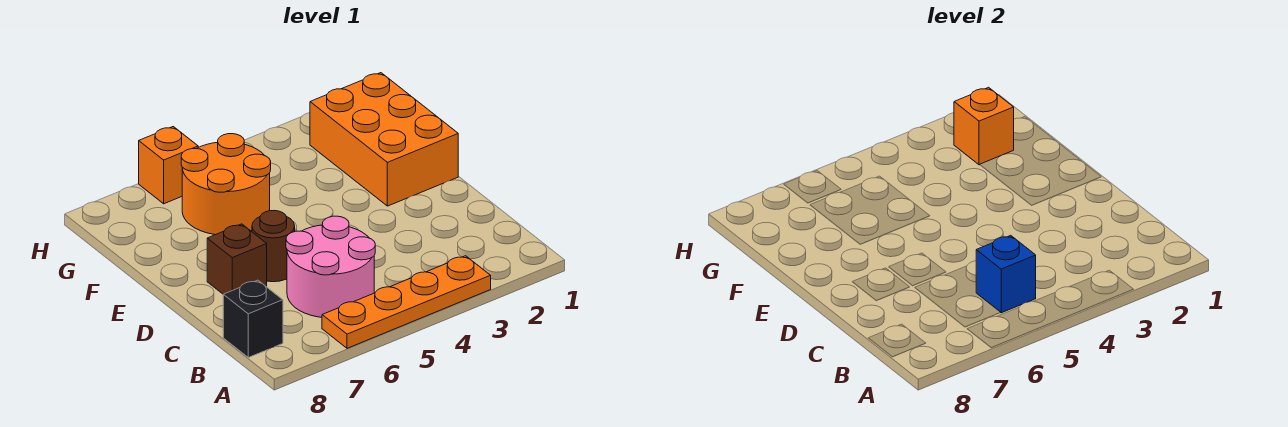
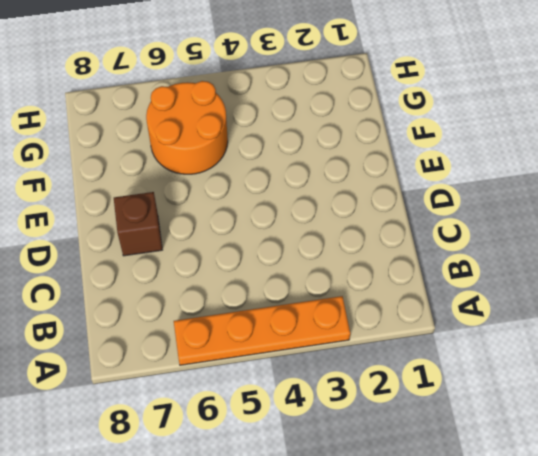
none -> pink 2x2 round brick [286,216,375,317]
none -> black 1x1 brick [223,280,283,357]

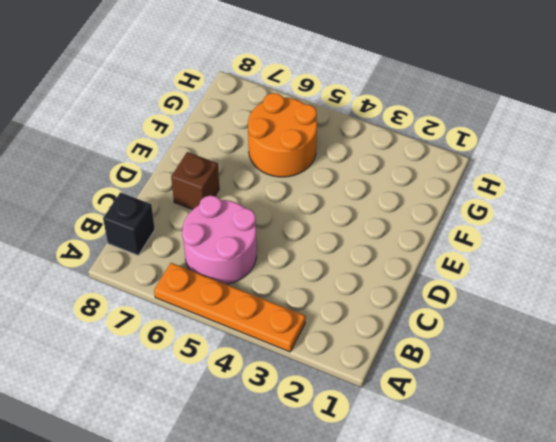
none -> brown 1x1 round brick [252,211,295,282]
none -> orange 2x3 brick [310,73,458,206]

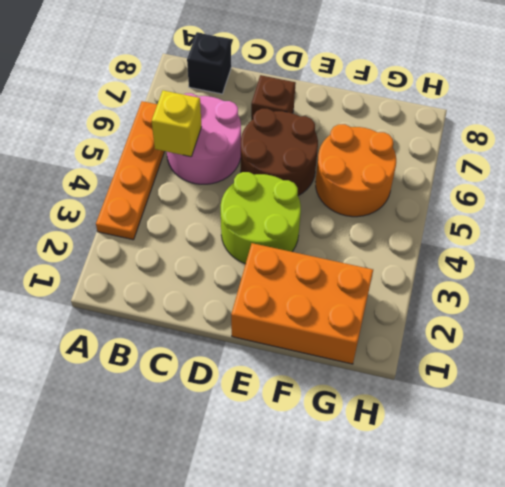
yellow 1x1 brick [152,90,201,157] -> blue 1x1 brick [976,235,1036,313]
lime 2x2 round brick [221,172,301,264] -> none
brown 2x2 round brick [241,109,318,196] -> brown 1x1 round brick [252,211,295,282]
none -> orange 1x1 brick [139,127,198,204]
none -> orange 1x1 brick [954,87,1014,165]

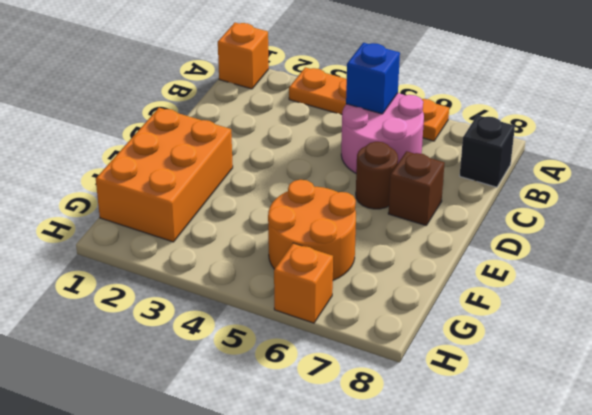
orange 1x1 brick [218,23,269,89] -> orange 1x1 brick moved to [954,87,1014,165]

